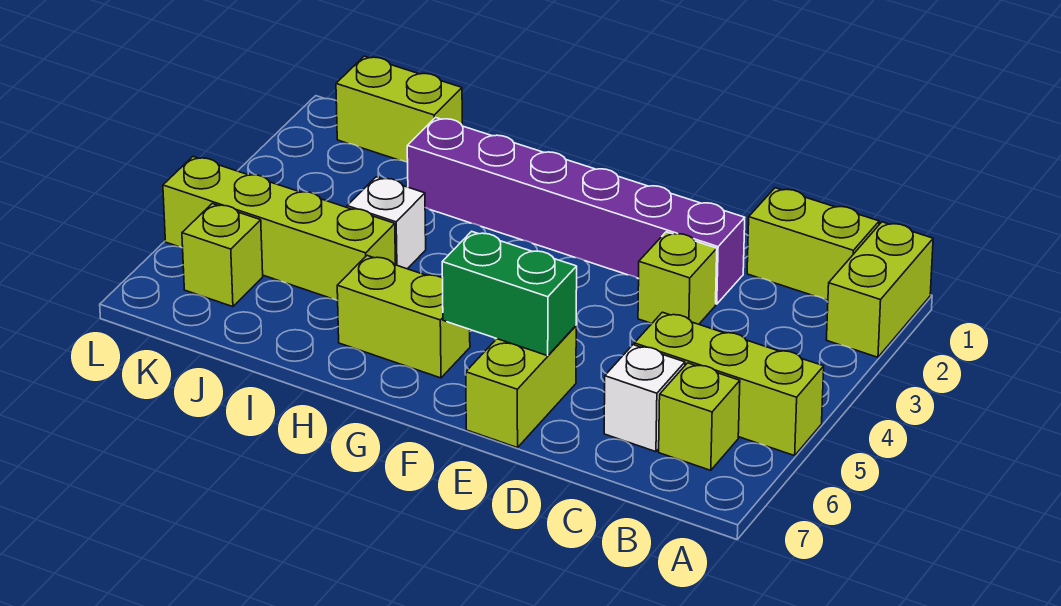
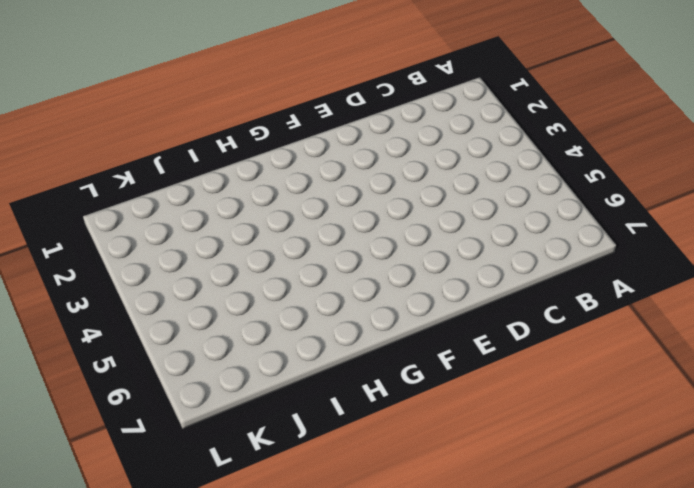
none -> lime 1x2 brick [826,222,933,357]
none -> lime 1x3 brick [634,312,824,456]
none -> lime 1x2 brick [747,188,879,300]

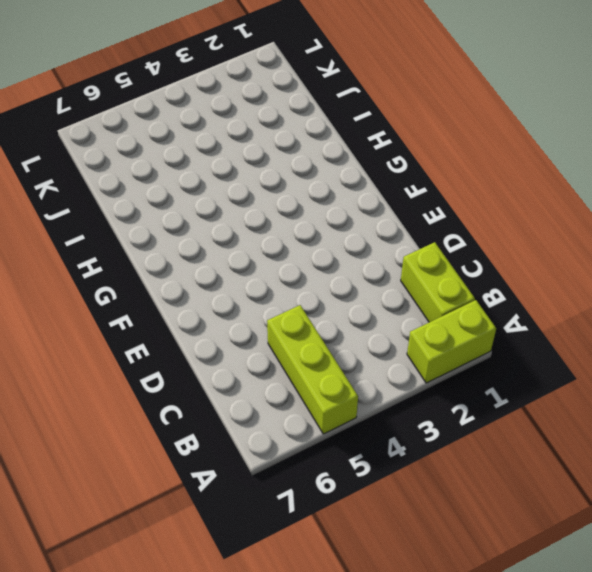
none -> lime 1x1 brick [659,363,740,470]
none -> white 1x1 brick [604,345,685,452]
none -> purple 1x6 brick [407,118,745,304]

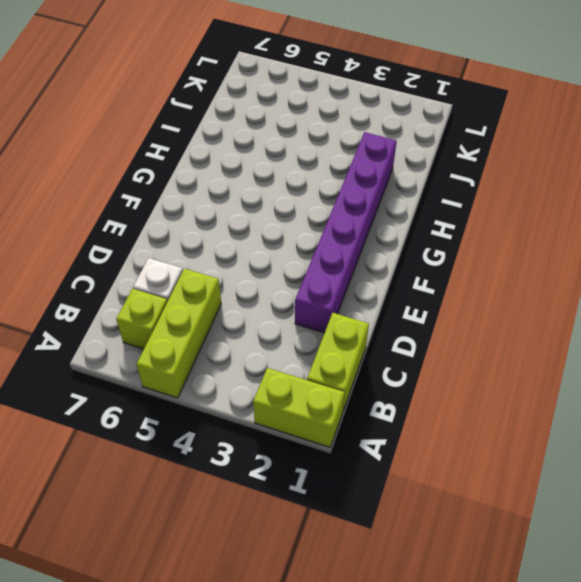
none -> lime 1x1 brick [638,232,717,324]
none -> lime 1x2 brick [466,326,576,448]
none -> lime 1x2 brick [337,256,470,378]

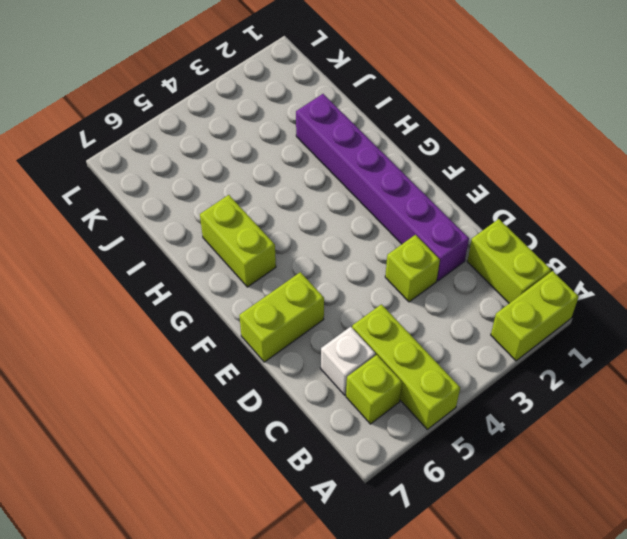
none -> white 1x1 brick [347,177,426,269]
none -> lime 1x4 brick [163,157,396,301]
none -> lime 1x2 brick [336,56,462,163]

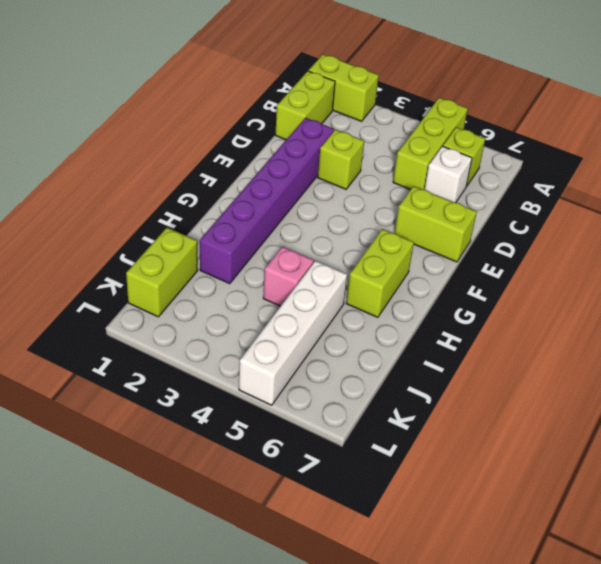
pink 1x1 brick [263,247,314,306] -> white 1x1 brick [347,177,426,269]
white 1x4 brick [239,261,347,405] -> lime 1x4 brick [163,157,396,301]
none -> lime 1x1 brick [182,204,263,307]
none -> green 1x2 brick [442,231,577,356]

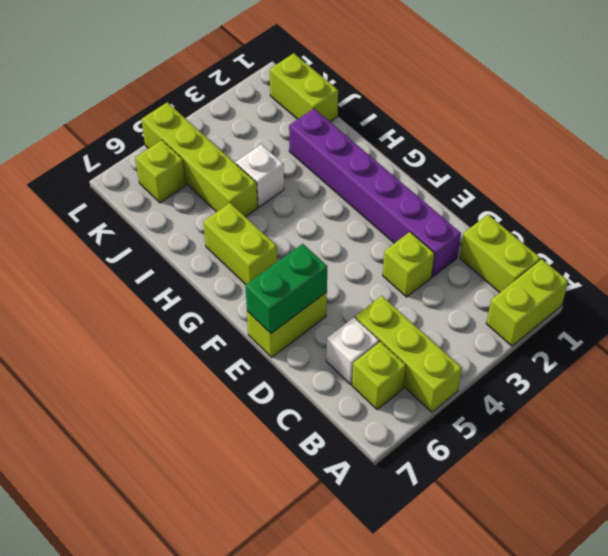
green 1x2 brick [245,244,327,333] -> green 1x2 brick turned to [442,231,577,356]

